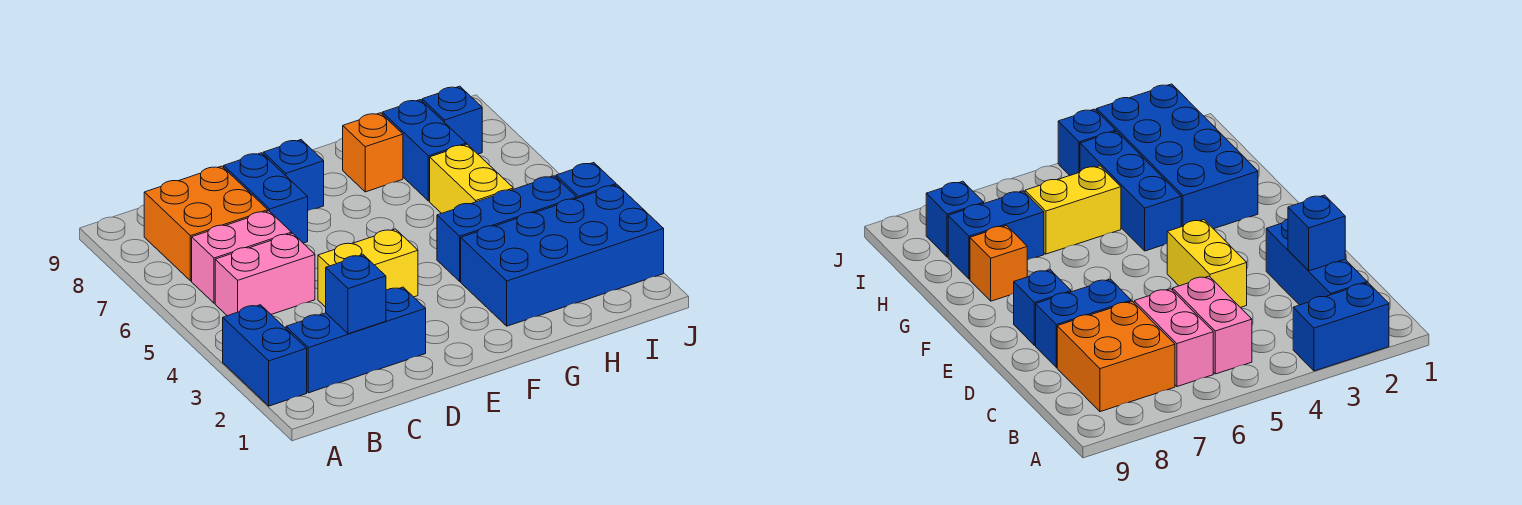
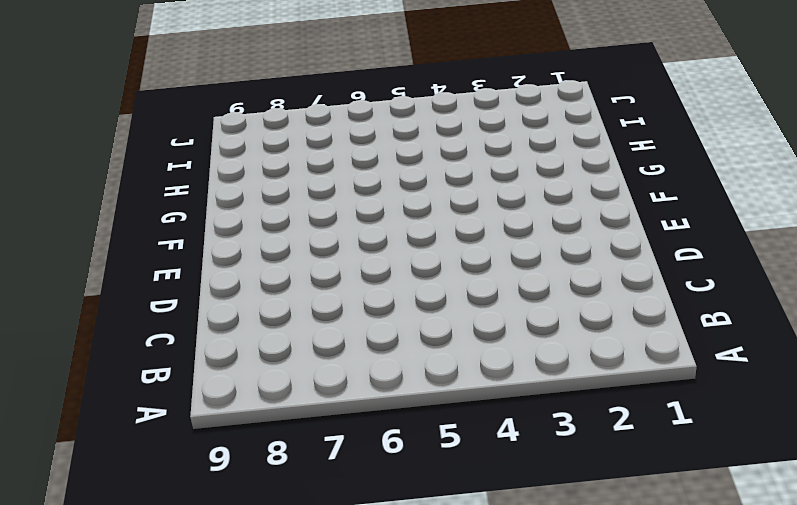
none -> blue 1x2 brick [223,305,307,406]
none -> blue 1x3 brick [286,287,426,393]
none -> pink 1x2 brick [215,233,315,316]

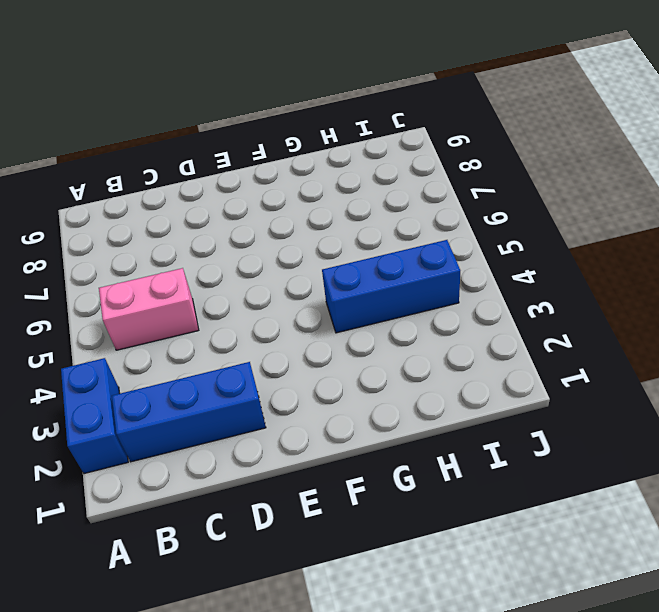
none -> pink 1x2 brick [192,211,292,303]
none -> orange 2x2 brick [144,166,268,281]
none -> yellow 1x2 brick [318,229,418,307]

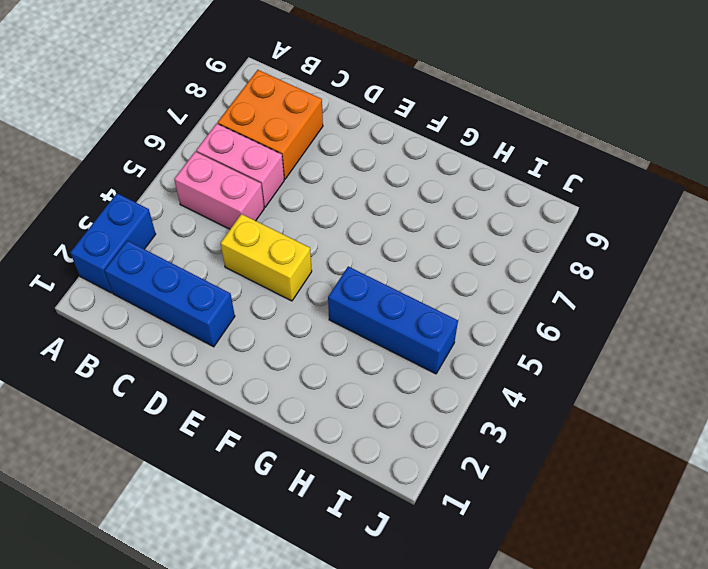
none -> blue 1x2 brick [224,153,308,243]
none -> blue 1x1 brick [263,140,324,210]
none -> blue 2x4 brick [461,185,664,326]

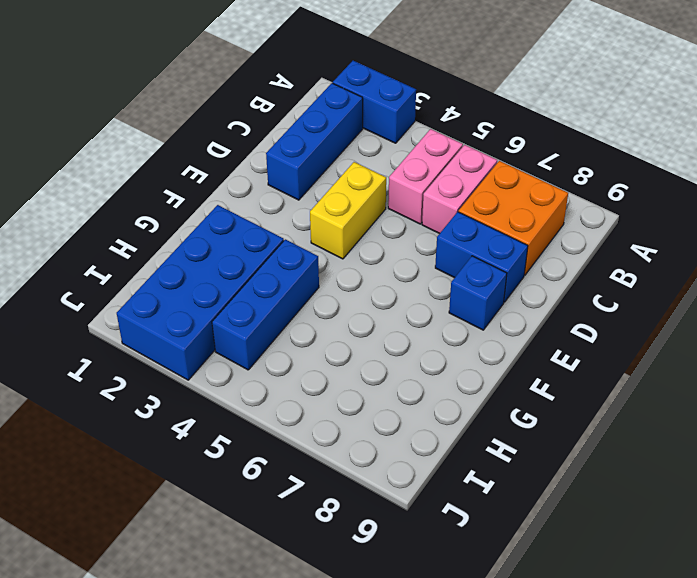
none -> orange 1x1 brick [343,113,403,192]
none -> yellow 1x2 brick [430,144,513,213]
none -> blue 1x2 brick [382,100,466,201]

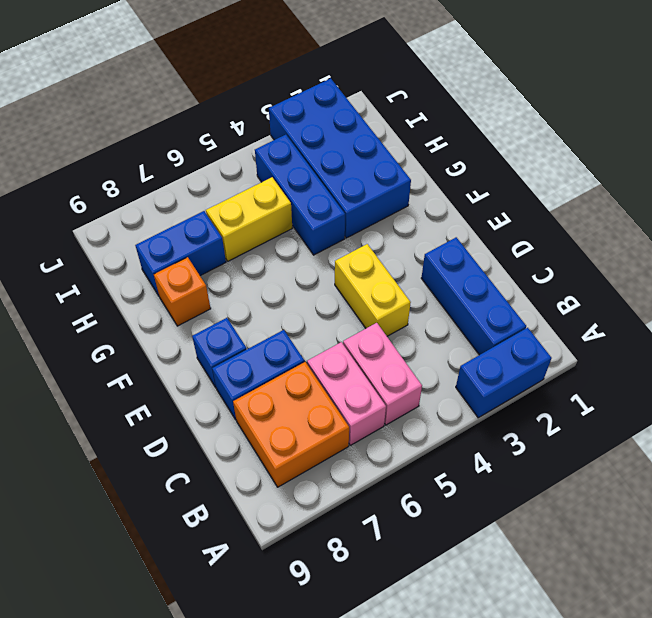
none -> blue 1x1 brick [422,86,482,154]
none -> blue 1x1 brick [556,163,616,198]
none -> blue 1x1 brick [326,255,386,334]

